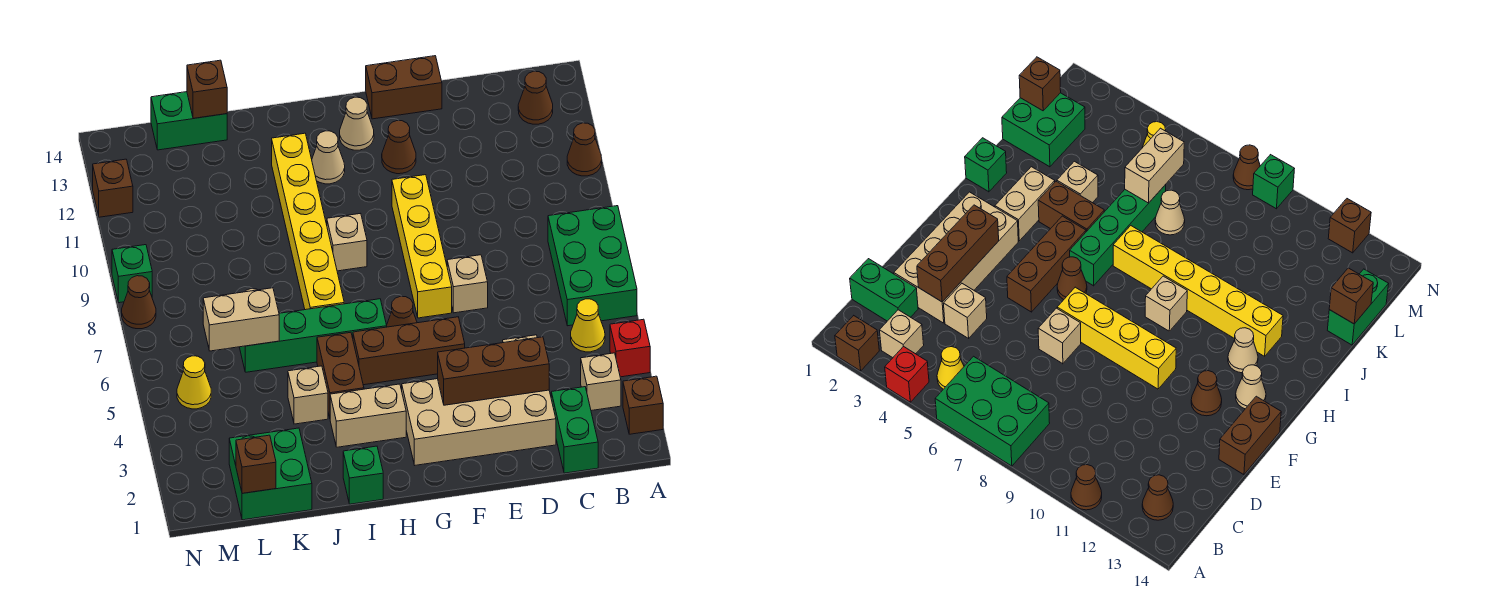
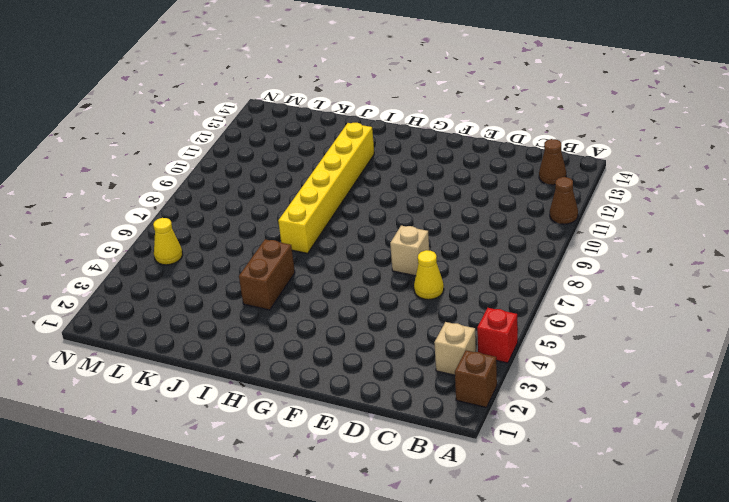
yellow 1x1 cone [414,250,444,300] -> yellow 1x1 cone moved to [571,299,605,352]
none -> green 2x3 brick [548,206,637,326]
none -> green 1x2 brick [551,387,598,473]
none -> tan 2x4 brick [402,379,556,465]
none -> tan 1x1 brick [944,283,987,338]

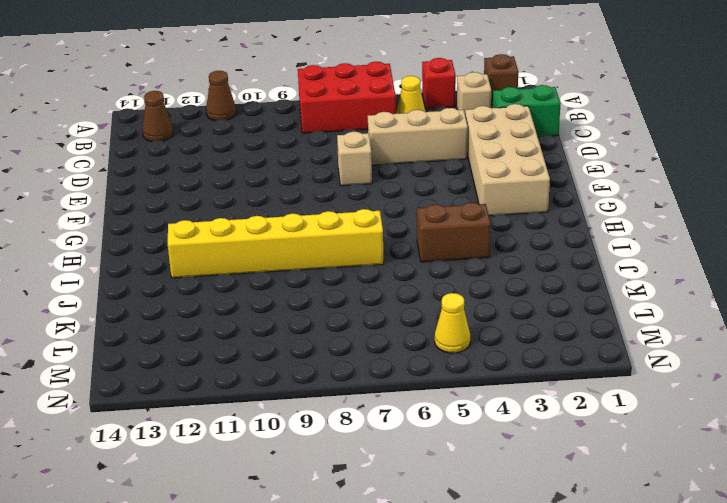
red 2x3 brick [298,62,396,133] -> green 2x3 brick [548,206,637,326]
tan 1x3 brick [368,108,468,165] -> tan 1x1 brick [944,283,987,338]
none -> brown 1x2 brick [366,56,442,119]
none -> brown 1x3 brick [353,317,465,385]
none -> yellow 1x4 brick [392,175,452,318]
none -> brown 1x1 cone [382,121,416,174]

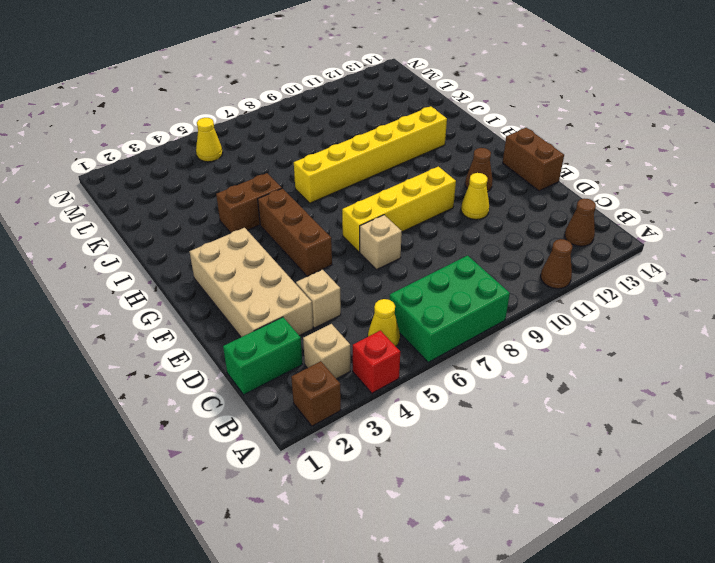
yellow 1x1 cone [461,173,489,220] -> none
none -> brown 1x1 cone [387,296,417,327]
none -> tan 1x1 cone [340,97,374,150]
none -> tan 1x2 brick [330,384,406,447]
none -> green 1x4 brick [240,299,387,372]

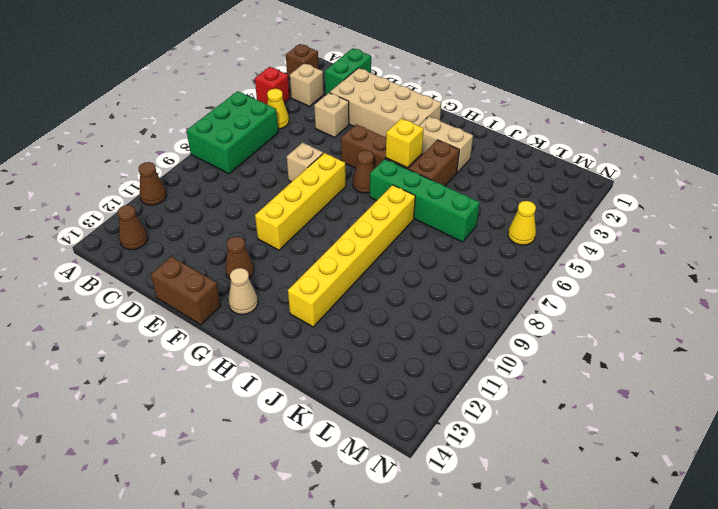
yellow 1x1 brick [386,118,424,168] -> none
none -> tan 1x1 brick [327,213,367,271]
none -> tan 1x1 cone [312,131,345,184]
none -> green 1x1 brick [343,446,383,504]
none -> tan 1x1 brick [288,366,328,424]

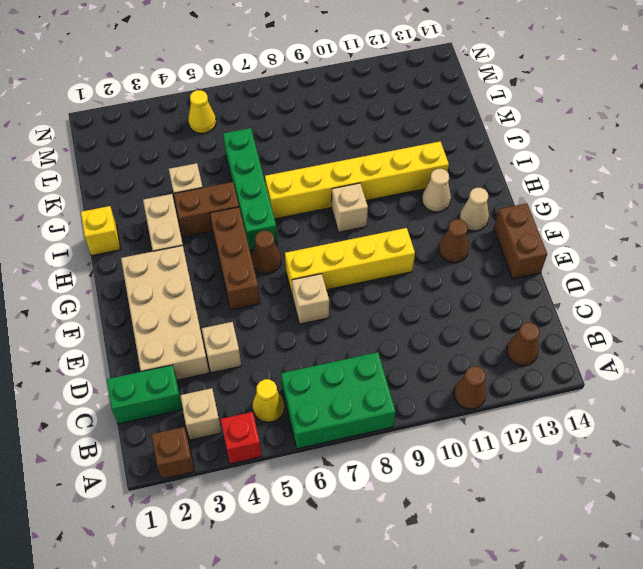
yellow 1x1 brick [81,206,121,256] -> green 1x1 brick [343,446,383,504]
none -> green 2x2 brick [229,428,312,520]
none -> tan 1x1 cone [1155,190,1185,235]
none -> green 1x2 brick [151,92,227,150]
none -> brown 1x1 cone [122,276,156,329]

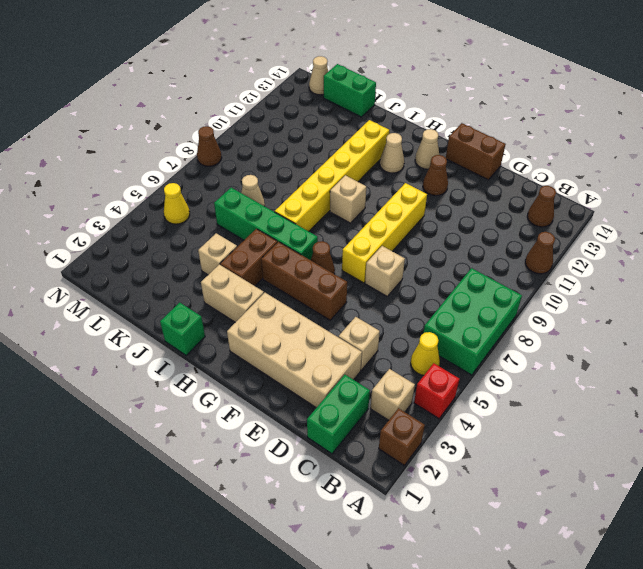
tan 1x1 cone [309,56,328,95] -> none
none -> green 2x2 brick [229,428,312,520]
none -> green 1x1 brick [112,245,152,303]
none -> brown 1x1 brick [93,159,133,217]
none -> brown 1x3 brick [438,337,549,405]

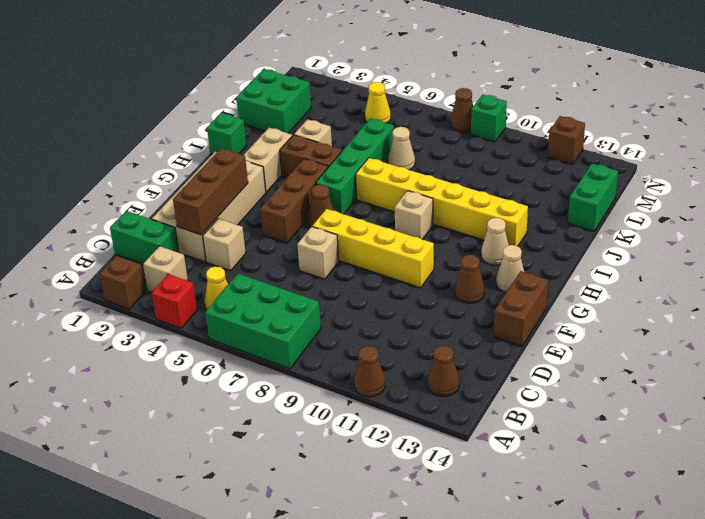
none -> tan 1x2 brick [203,288,279,351]
none -> brown 1x1 brick [187,60,227,118]
none -> brown 1x1 brick [236,435,276,493]

